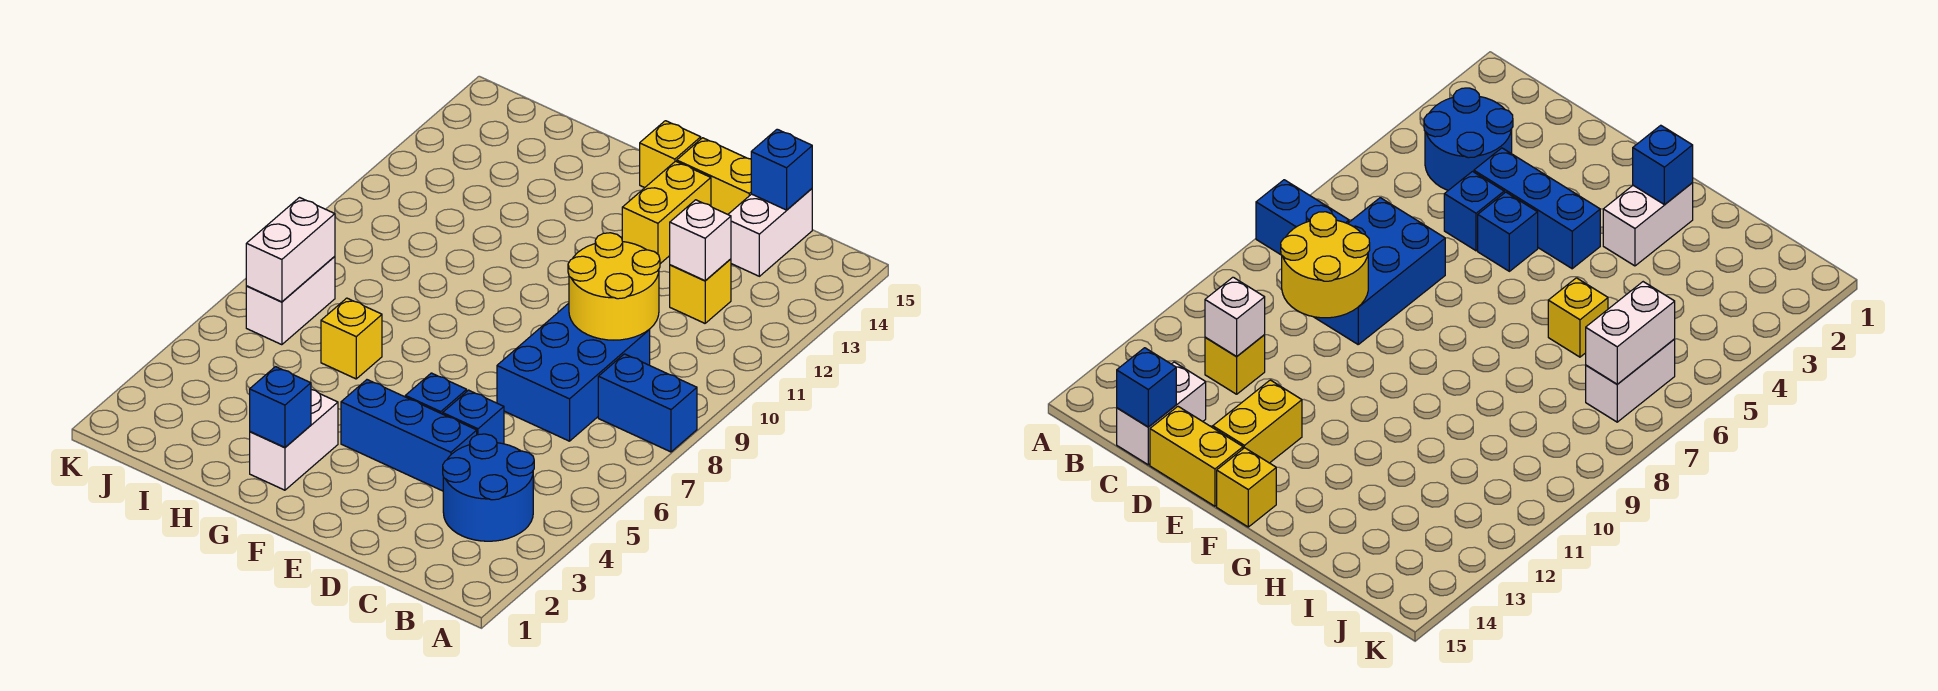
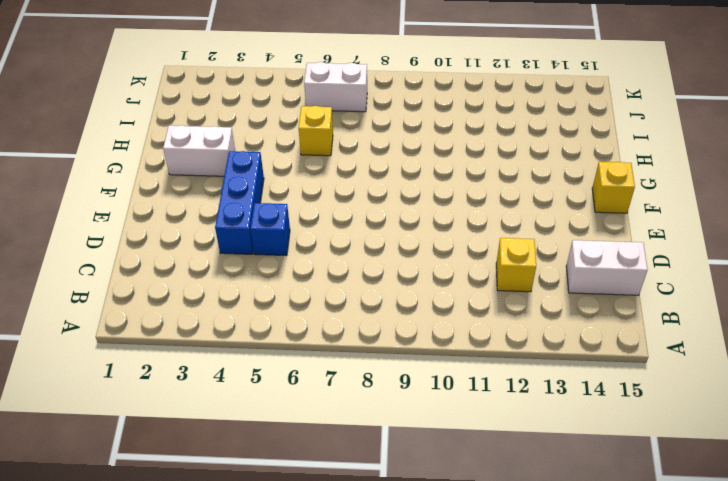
none -> blue 1x2 brick [598,354,697,452]
none -> blue 2x2 round brick [443,434,534,541]
none -> blue 2x3 brick [497,303,650,441]

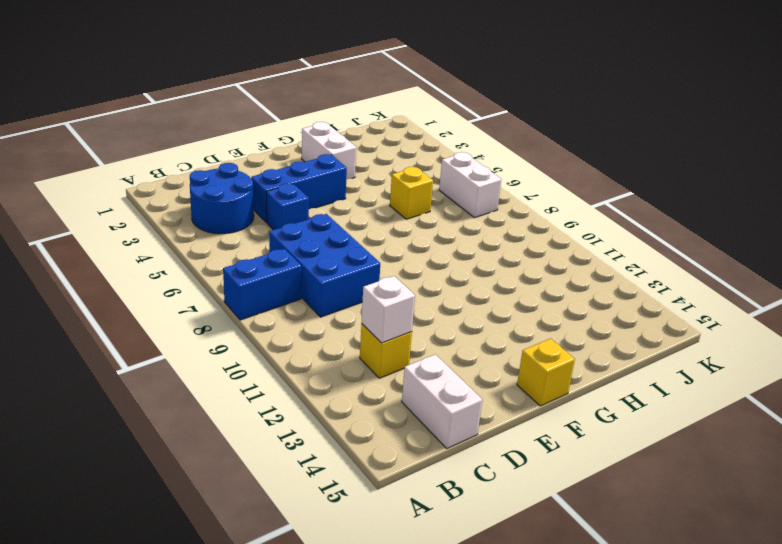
none -> yellow 1x2 brick [677,138,751,214]
none -> blue 1x1 brick [405,373,467,414]
none -> yellow 1x2 brick [622,161,711,264]

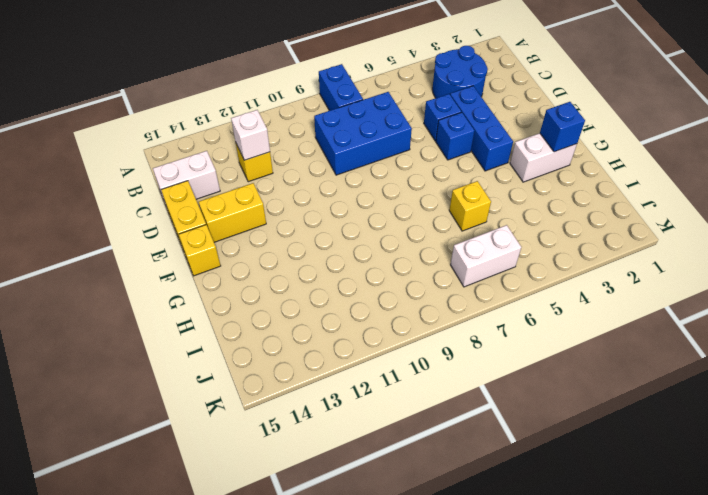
none -> yellow 2x2 round brick [568,233,660,340]
none -> blue 1x1 brick [751,129,812,210]
none -> white 1x2 brick [246,198,335,302]

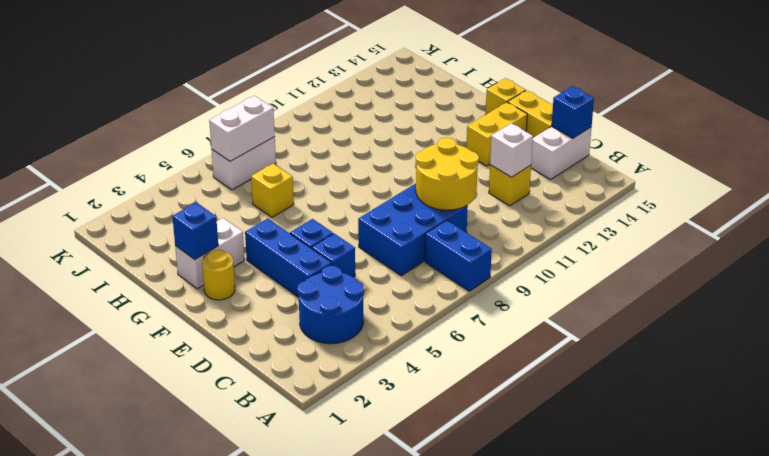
yellow 1x1 round brick [202,250,235,300] -> none

